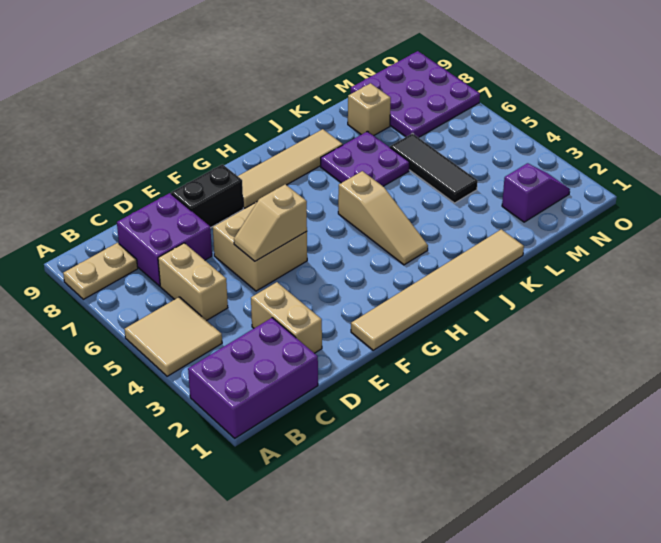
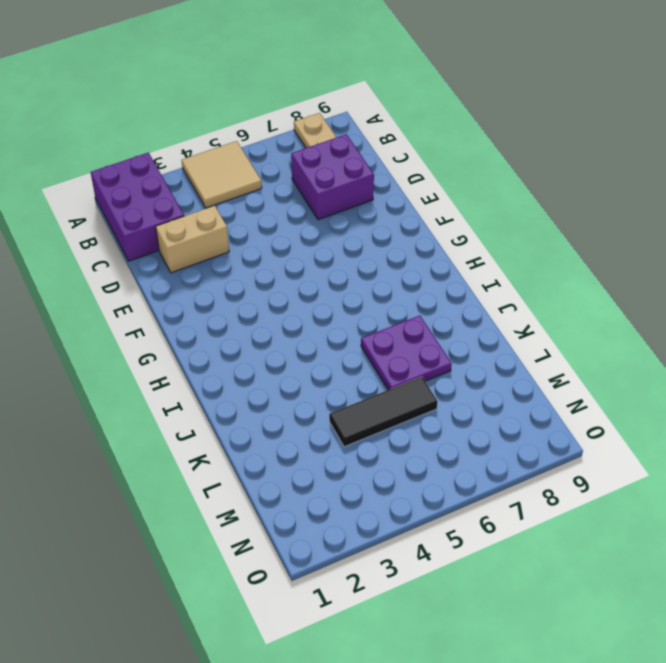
none -> tan 1x2 brick [158,243,228,321]
none -> tan 2x2 brick [213,202,307,291]
none -> black 1x2 brick [171,164,243,228]

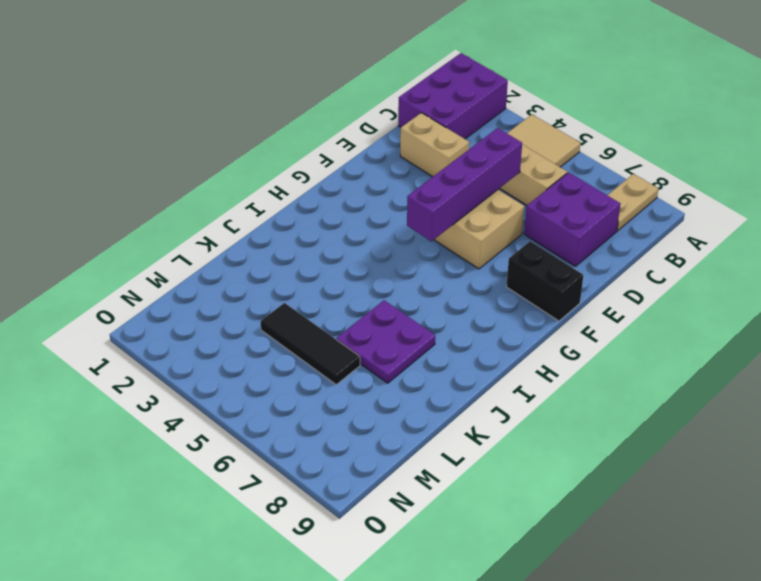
purple 1x4 brick [407,128,522,241] -> tan 1x2 slope [234,184,307,261]
black 1x2 brick [507,241,583,321] -> black 1x2 brick turned to [171,164,243,228]
none -> tan 1x6 tile [351,229,524,350]
none -> tan 1x4 tile [238,129,343,208]
none -> tan 1x3 slope [338,171,428,265]

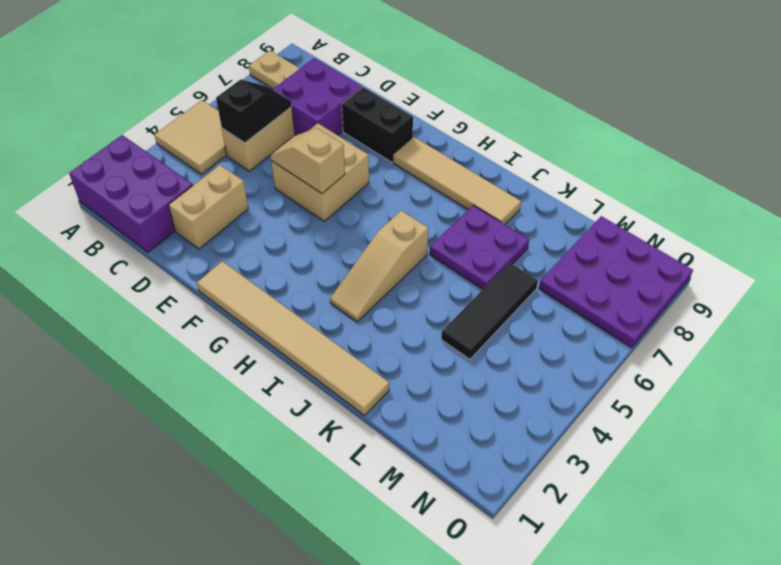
black 1x2 slope [216,79,292,143] -> none
none -> tan 1x1 brick [348,83,391,136]
none -> purple 1x2 slope [502,163,570,222]

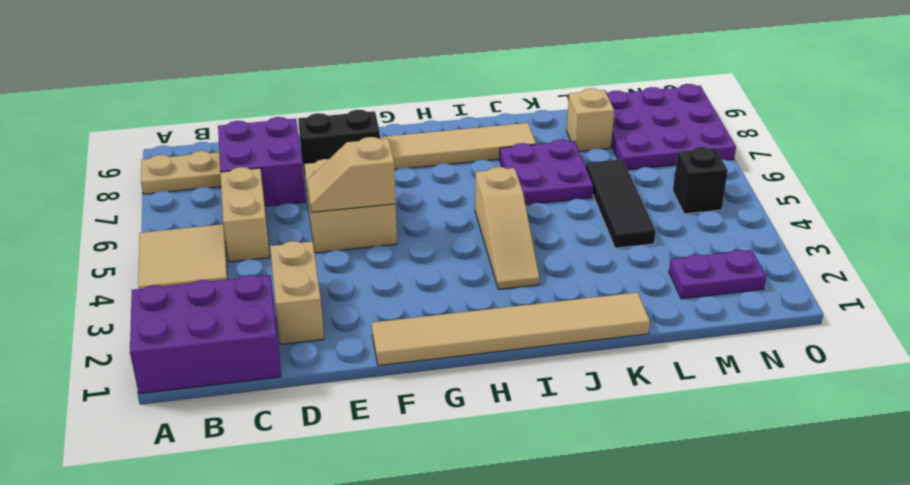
purple 1x2 plate [669,250,766,299] -> purple 1x2 slope [502,163,570,222]
black 1x1 brick [673,147,728,214] -> none

